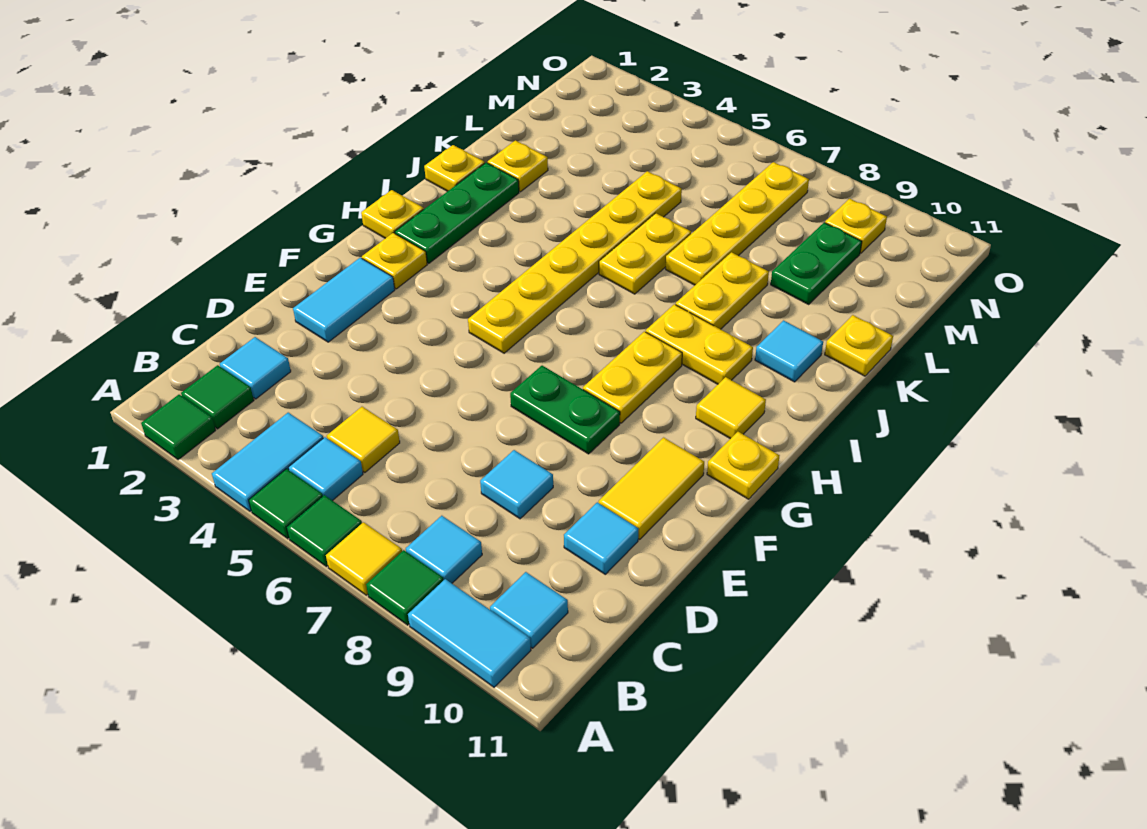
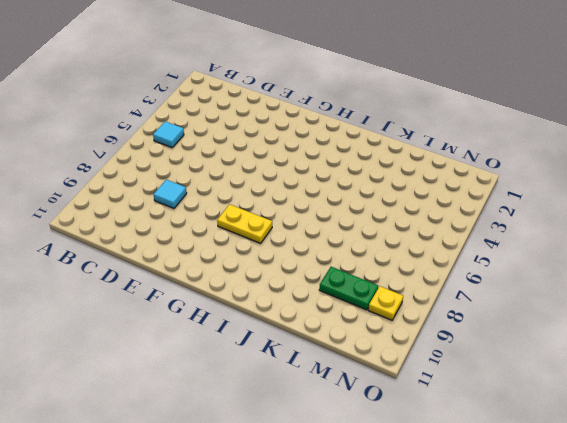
none -> green 1x1 tile [141,395,216,460]
none -> cyan 1x2 tile [212,413,323,512]
none -> green 1x1 tile [249,469,323,539]
none -> green 1x1 tile [287,495,362,567]

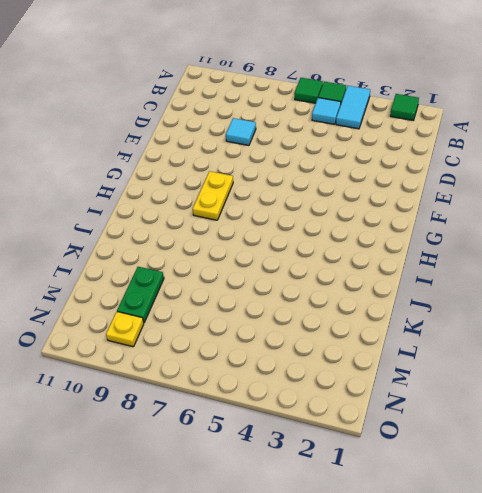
none -> yellow 1x1 tile [326,522,402,595]
none -> green 1x1 tile [366,550,443,625]
none -> cyan 1x2 tile [408,579,531,687]
none -> green 1x1 tile [181,365,254,429]

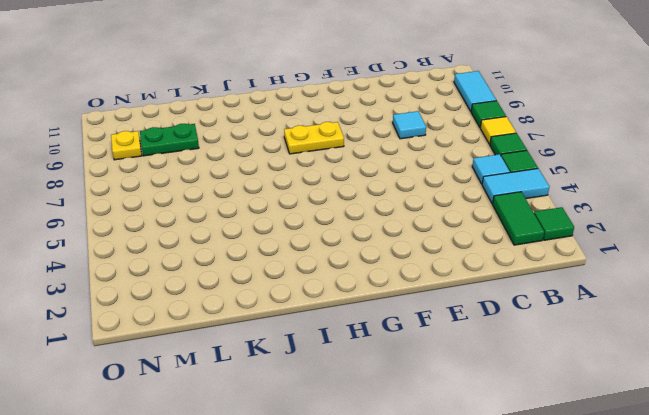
green 1x2 tile [493,192,544,245] -> green 1x1 tile [181,365,254,429]
none -> cyan 1x1 tile [406,516,482,583]
none -> cyan 1x1 tile [490,572,568,648]
none -> cyan 1x1 tile [220,337,291,399]
none -> yellow 1x1 tile [327,407,400,473]

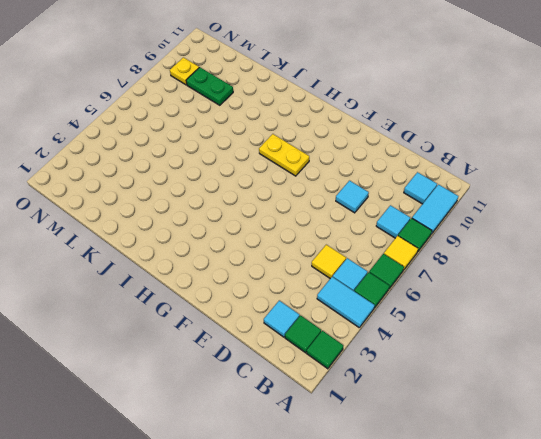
none -> cyan 1x1 tile [564,502,638,574]
none -> cyan 1x2 tile [293,258,395,342]
none -> yellow 1x2 tile [599,438,704,539]
none -> green 1x2 plate [510,366,620,454]

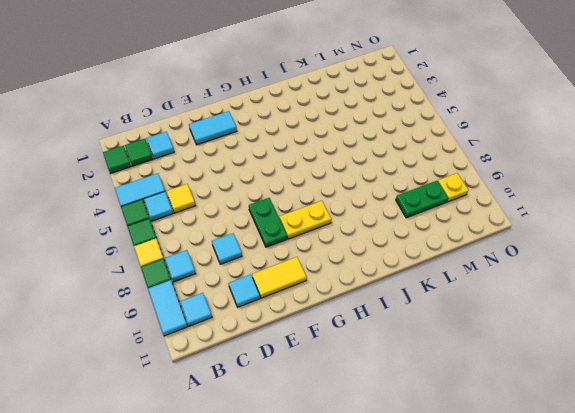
none -> yellow 1x1 plate [362,233,427,289]
none -> yellow 1x6 plate [468,171,682,353]
none -> yellow 1x1 plate [707,432,779,499]
none -> yellow 1x1 plate [361,190,424,238]

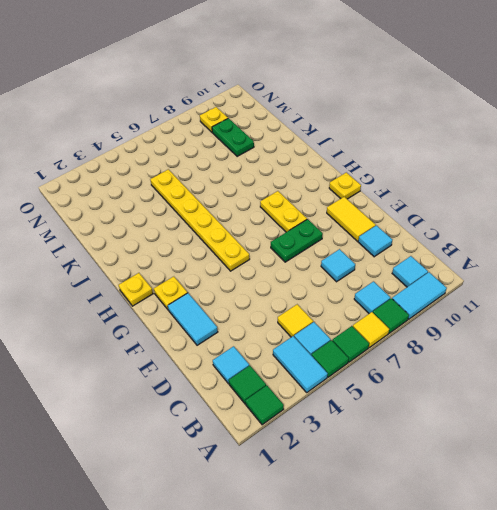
none -> green 1x3 plate [395,163,519,263]
none -> yellow 1x1 tile [696,377,766,439]
none -> yellow 1x2 plate [646,304,753,384]
none -> yellow 1x1 plate [424,145,485,191]

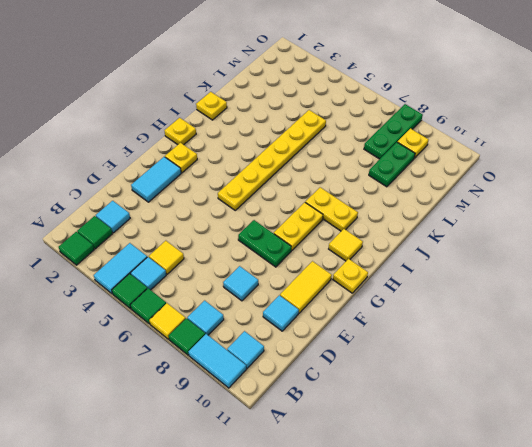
green 1x3 plate [364,104,423,159] -> green 1x3 plate moved to [395,163,519,263]
none -> yellow 1x2 plate [599,213,691,294]
none -> yellow 1x2 plate [676,252,769,329]
none -> cyan 1x1 tile [755,320,823,382]
none -> yellow 1x1 plate [488,140,548,192]

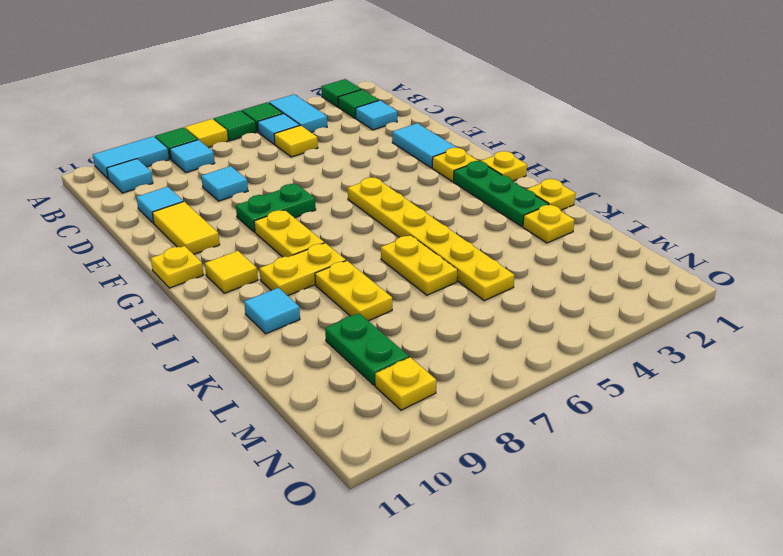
none -> yellow 1x4 plate [666,162,809,285]
none -> yellow 1x1 plate [825,315,893,376]

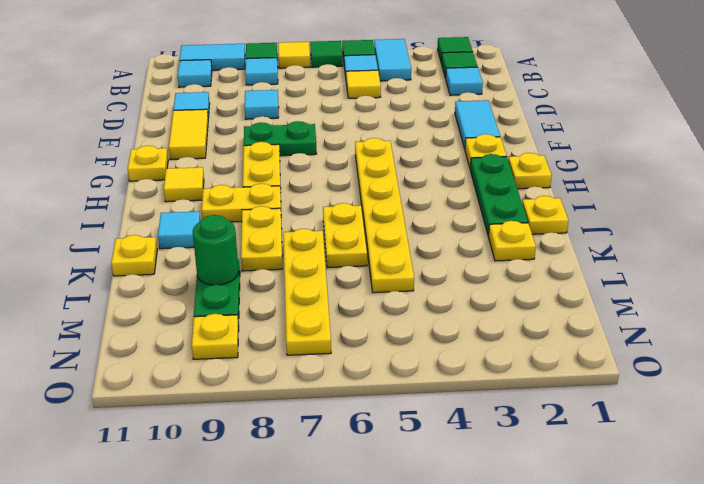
green 1x1 round brick [193,215,239,285] -> none

